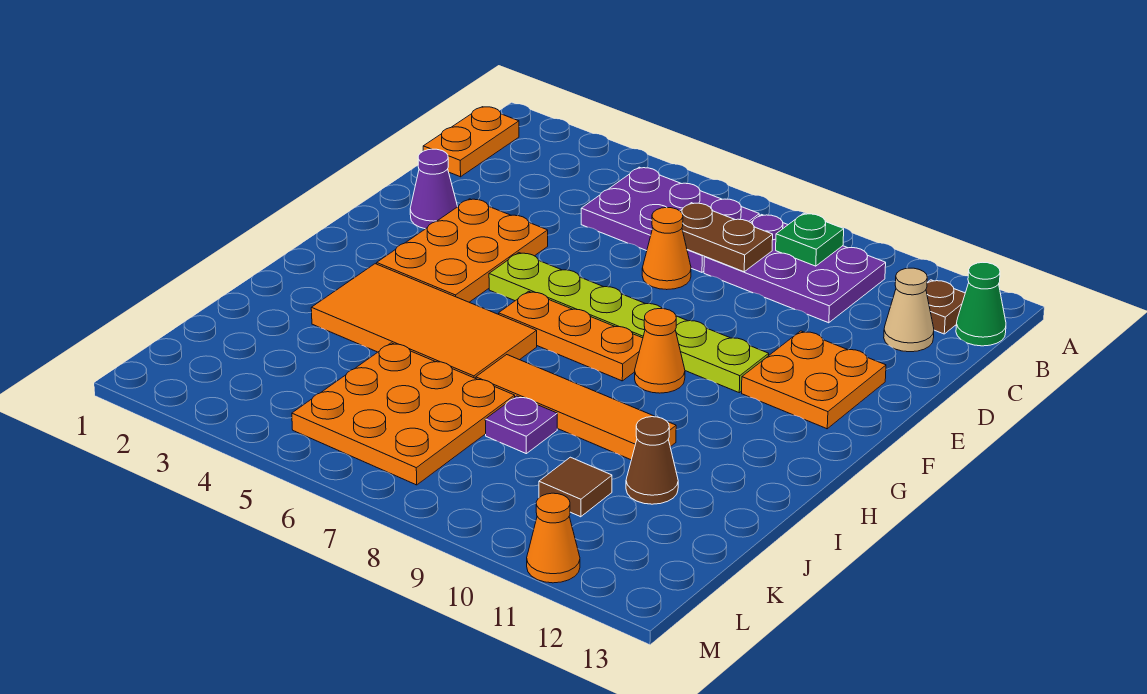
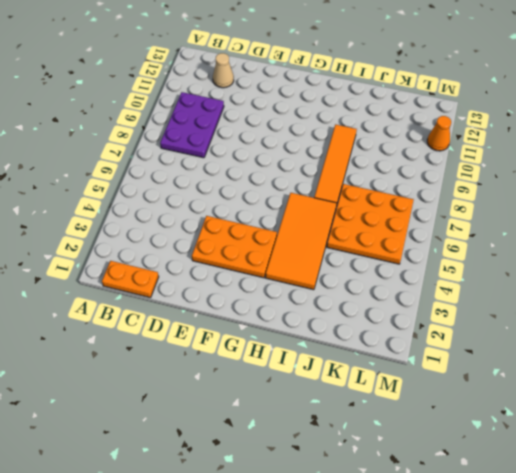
none -> purple 2x3 plate [581,167,759,272]
none -> brown 1x1 plate [926,280,965,334]
none -> green 1x1 cone [956,262,1006,346]

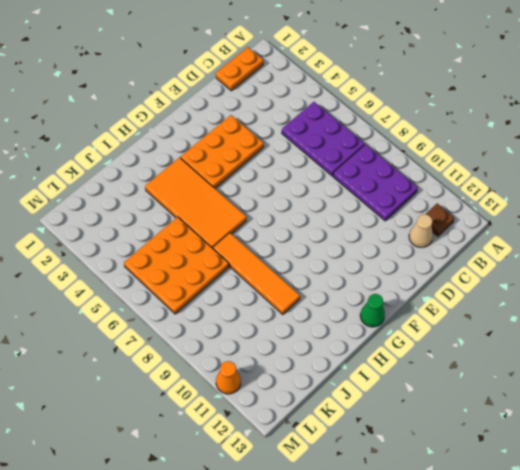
green 1x1 cone [360,294,385,327] -> green 1x1 cone moved to [956,262,1006,346]
none -> orange 1x1 cone [642,208,691,290]
none -> purple 1x1 cone [410,149,458,229]
none -> orange 2x2 plate [742,331,886,429]

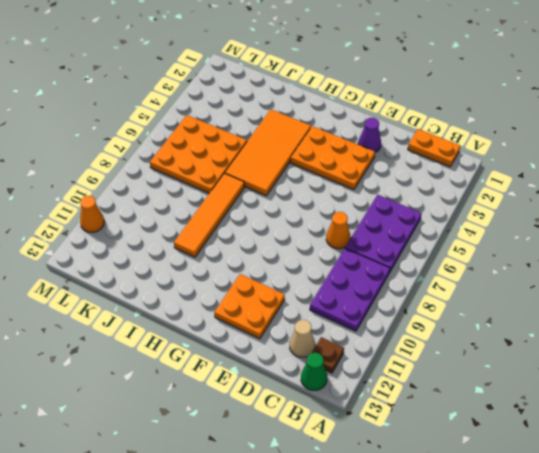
none -> lime 1x6 plate [489,253,769,393]
none -> orange 1x3 plate [499,291,643,381]
none -> orange 1x1 cone [635,309,685,393]

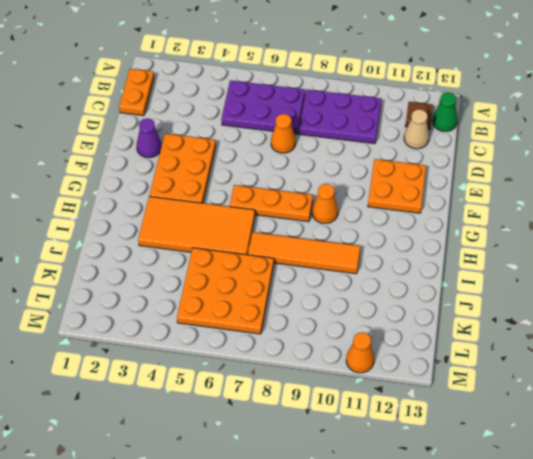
none -> lime 1x6 plate [489,253,769,393]
none -> purple 1x1 plate [485,396,557,454]
none -> brown 1x1 cone [626,417,678,504]

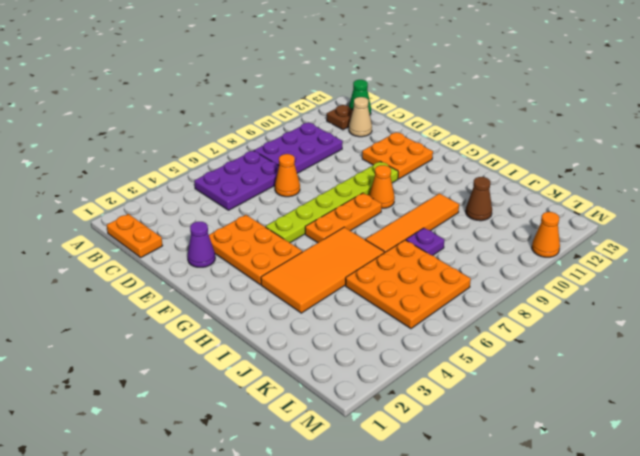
none -> brown 1x1 tile [539,457,612,517]
none -> green 1x1 plate [776,213,844,266]
none -> brown 1x2 plate [680,203,773,272]

